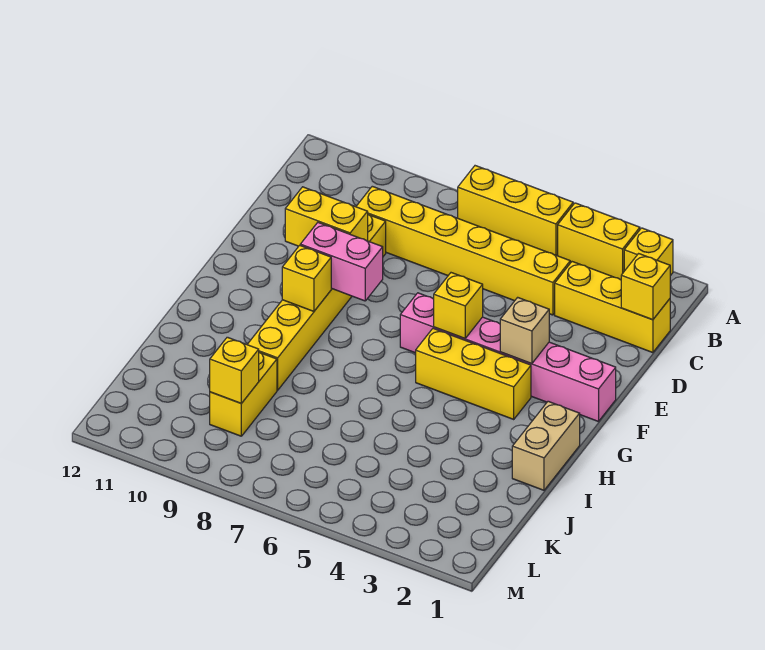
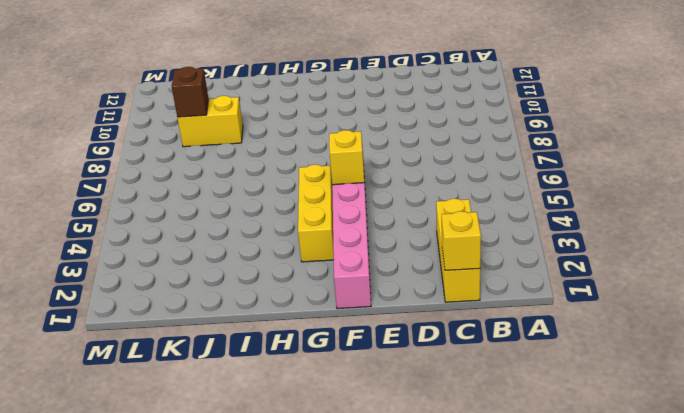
brown 1x1 brick [172,67,209,117] -> yellow 1x1 brick [210,337,259,403]
none -> yellow 1x1 brick [624,228,673,276]
none -> yellow 1x2 brick [558,203,640,280]
none -> yellow 1x3 brick [458,166,573,256]

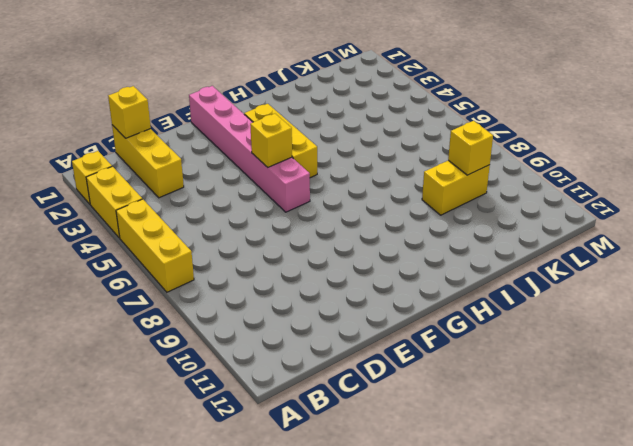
none -> yellow 1x6 brick [356,186,570,315]
none -> yellow 1x6 brick [247,215,386,390]
none -> tan 1x2 brick [512,401,580,490]

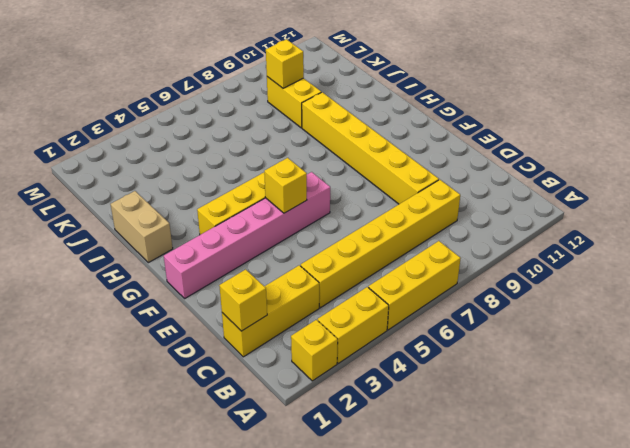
none -> yellow 1x2 brick [285,187,368,246]
none -> tan 1x1 brick [500,297,549,364]
none -> pink 1x2 brick [300,223,383,301]

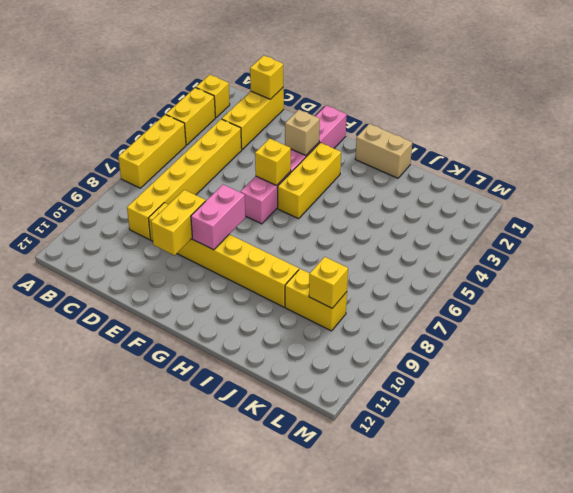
none -> yellow 1x1 brick [282,245,331,311]

